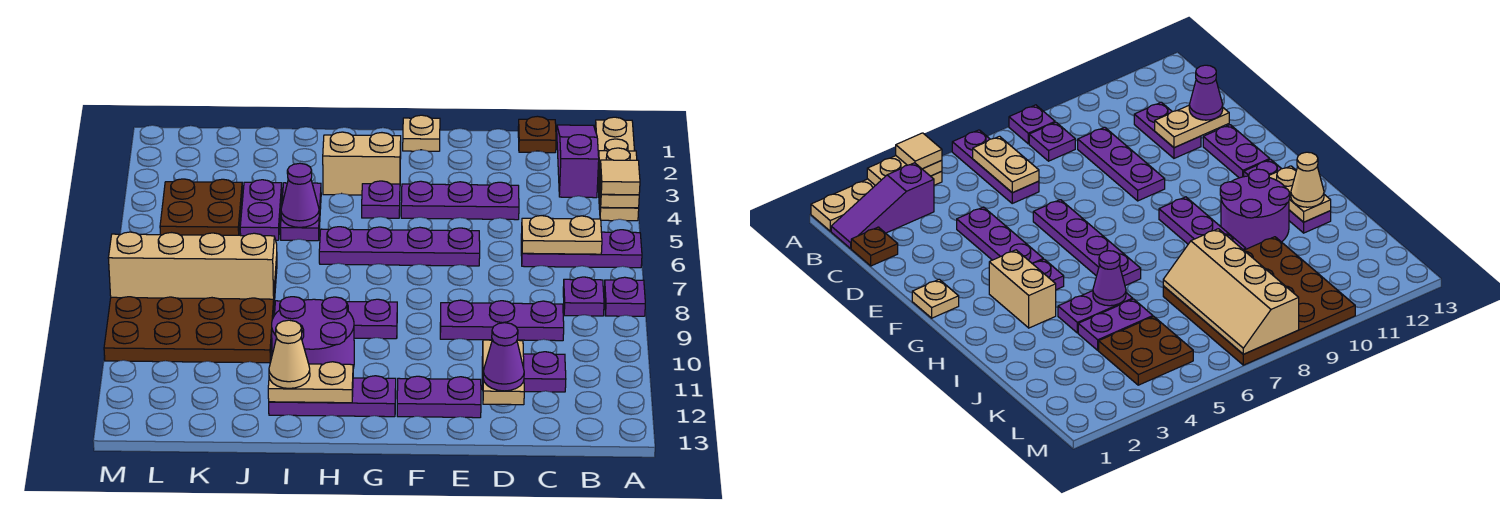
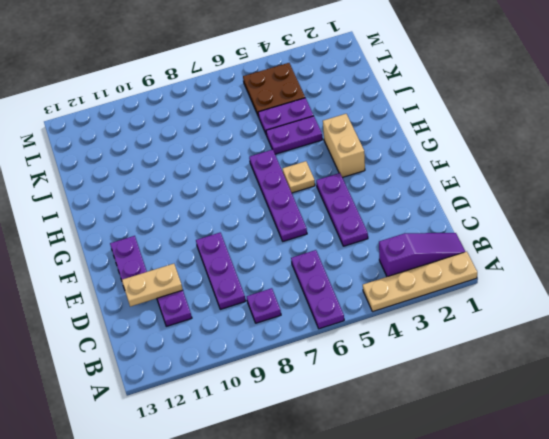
tan 1x1 plate [282,161,315,193] -> tan 1x1 plate moved to [403,115,440,151]
none -> purple 1x1 plate [604,277,645,316]
none -> brown 1x1 plate [518,116,556,153]
none -> purple 1x1 plate [362,181,400,218]
none -> purple 1x3 plate [275,299,397,339]

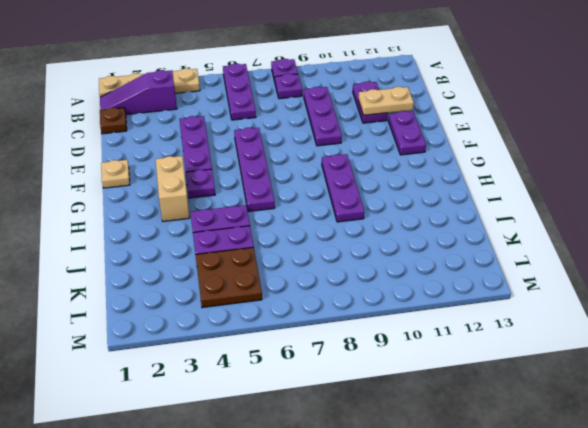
none -> purple 1x3 plate [269,376,396,417]
none -> purple 2x2 round brick [272,297,354,368]
none -> brown 4x4 plate [104,257,277,363]
none -> tan 1x2 plate [598,148,639,208]

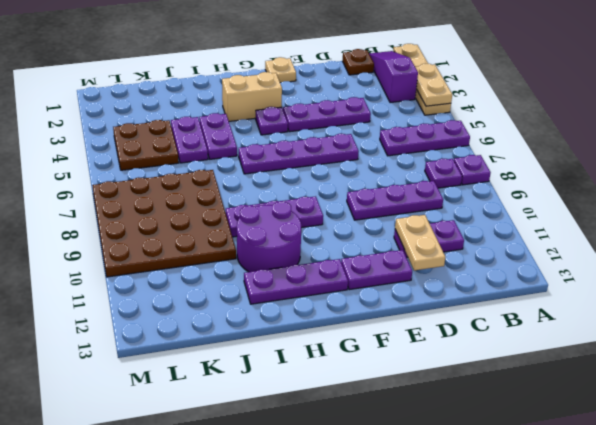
none -> tan 1x2 plate [522,216,602,254]
none -> tan 1x2 plate [268,362,353,403]
none -> purple 1x1 cone [281,163,319,227]
none -> tan 2x4 slope [108,232,277,299]

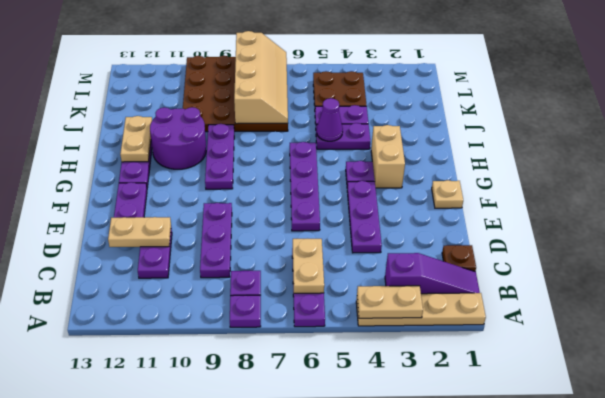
none -> tan 1x1 tile [600,160,640,195]
none -> purple 1x1 cone [483,323,524,391]
none -> tan 1x1 cone [269,320,310,388]

